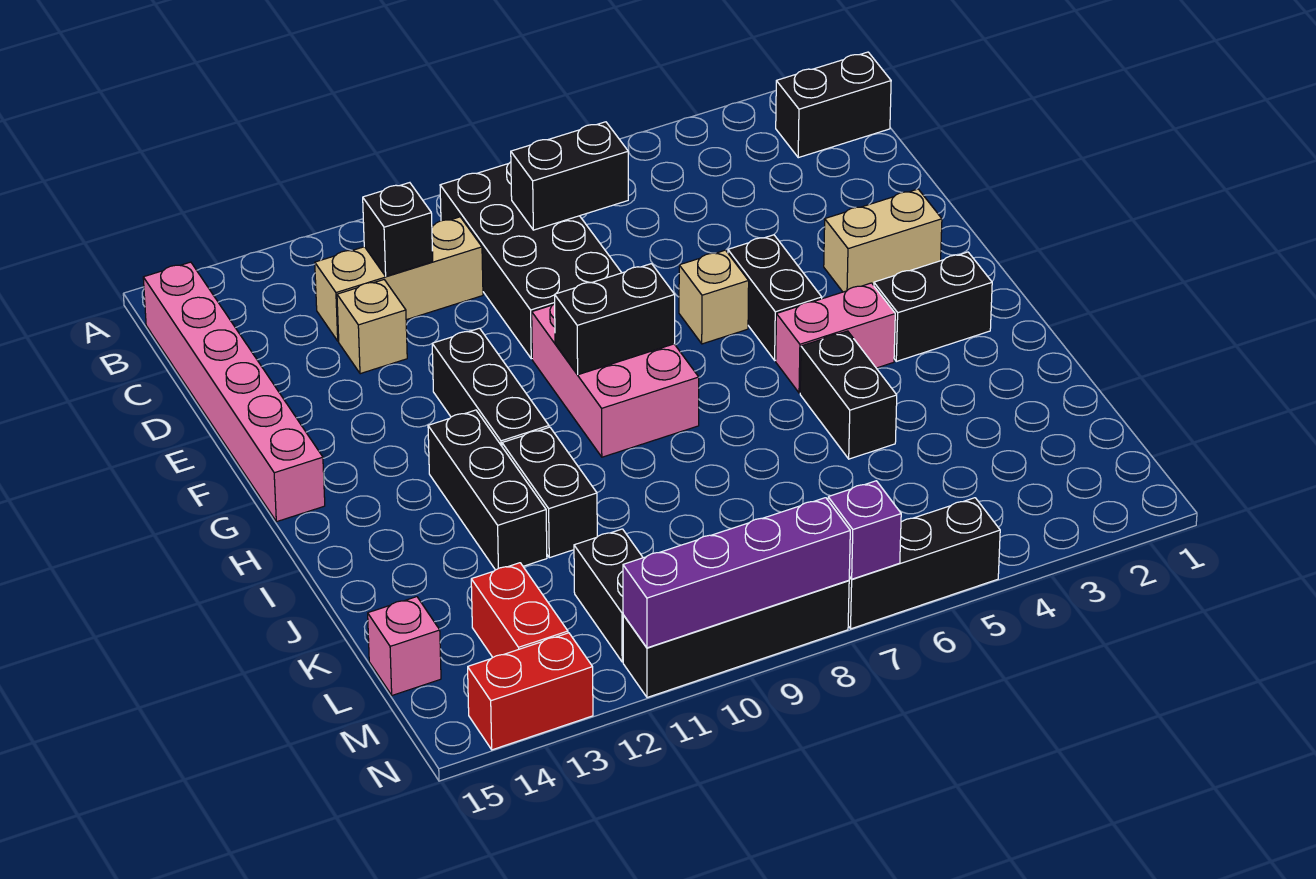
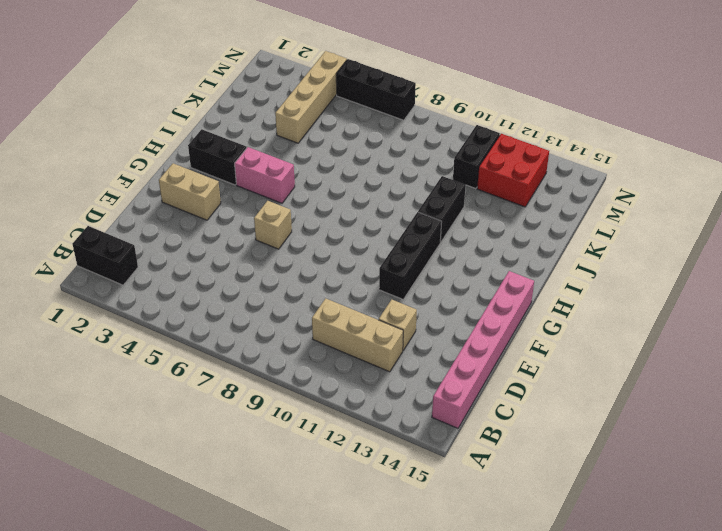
tan 1x4 brick [275,51,347,143] -> none
red 2x2 brick [477,134,549,207] -> red 1x2 brick [471,563,568,657]
none -> black 2x4 brick [440,162,622,359]
none -> black 1x2 brick [728,235,822,360]
none -> pink 2x3 brick [532,303,699,457]

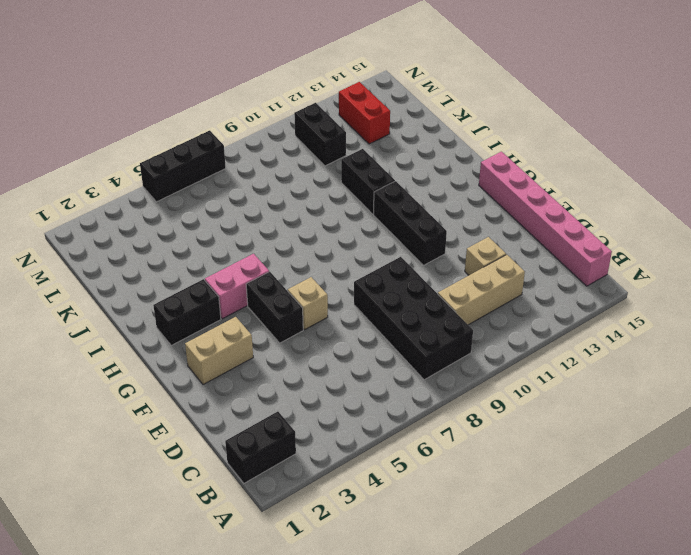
none -> pink 2x3 brick [532,303,699,457]
none -> black 1x3 brick [428,410,547,570]
none -> black 1x2 brick [800,331,897,459]

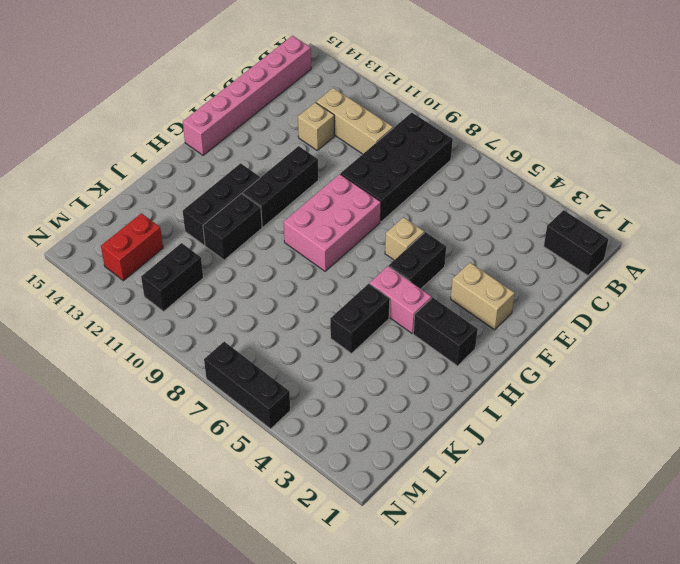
none -> pink 1x1 brick [368,597,441,695]
none -> black 1x4 brick [623,580,849,697]
none -> red 1x2 brick [468,633,593,750]

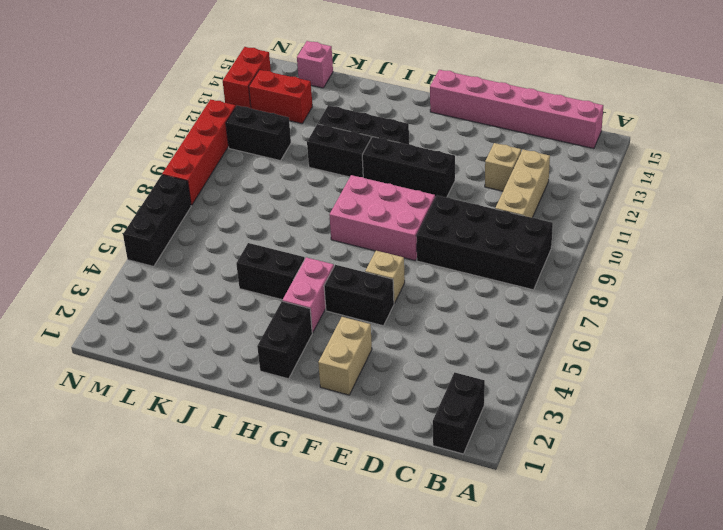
red 1x4 brick [162,99,236,205] -> black 1x4 brick [623,580,849,697]
none -> black 1x2 brick [511,122,628,230]
none -> black 1x1 brick [363,183,433,276]
none -> black 1x2 brick [555,264,675,375]

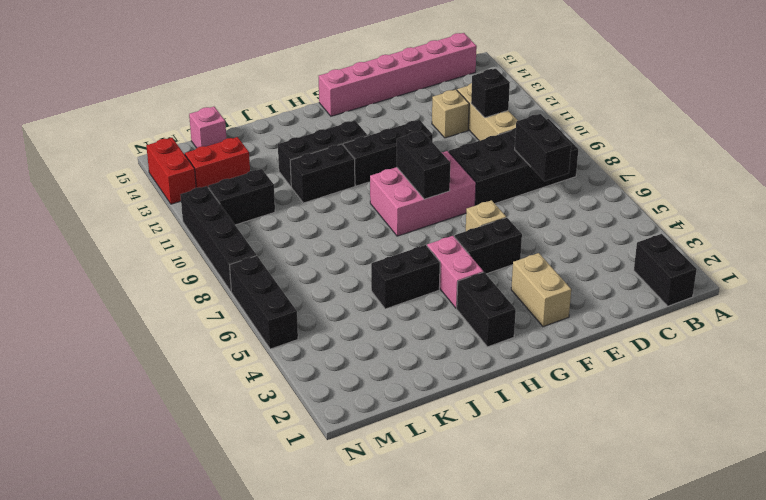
none -> purple 1x1 brick [828,481,901,579]
none -> purple 1x4 brick [623,498,850,648]

